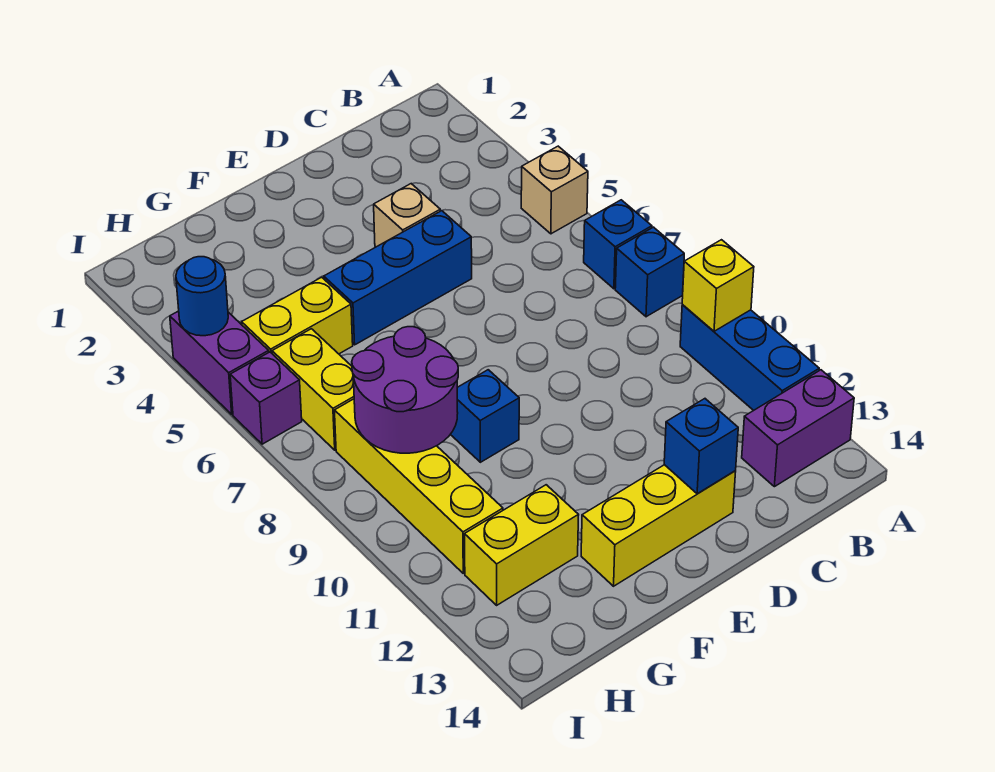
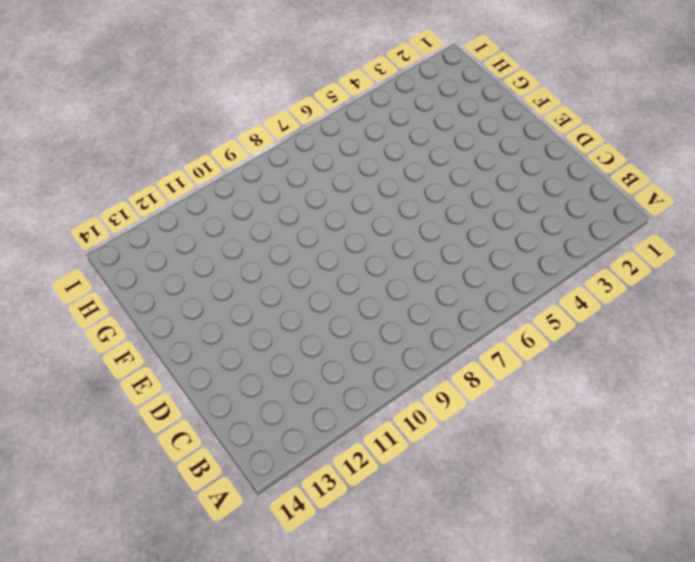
none -> tan 1x1 brick [521,146,588,234]
none -> blue 1x1 brick [584,200,652,289]
none -> blue 1x1 brick [615,227,684,317]

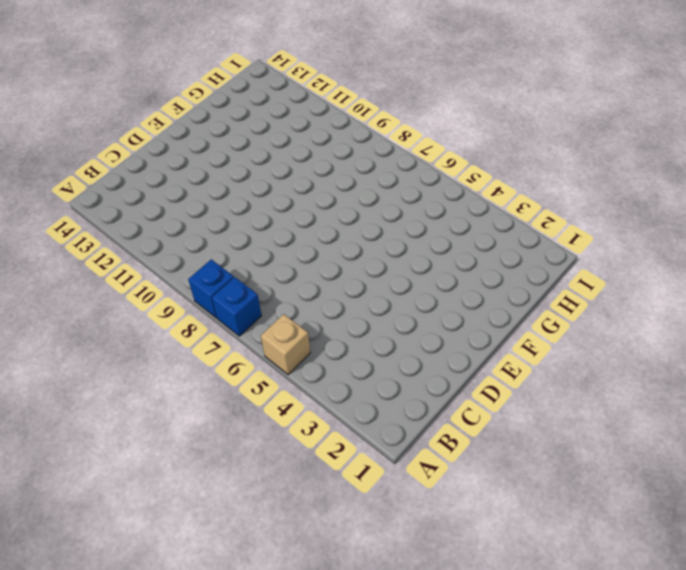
none -> blue 1x3 brick [680,304,819,410]
none -> purple 1x2 brick [742,370,854,487]
none -> tan 1x1 brick [374,184,440,247]

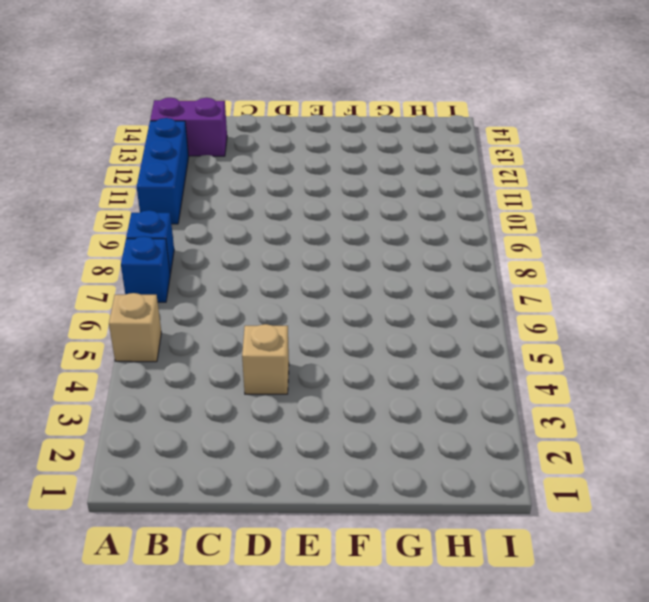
none -> blue 1x3 brick [324,211,472,345]
none -> yellow 1x3 brick [581,465,736,586]
none -> blue 1x1 brick [450,370,519,462]

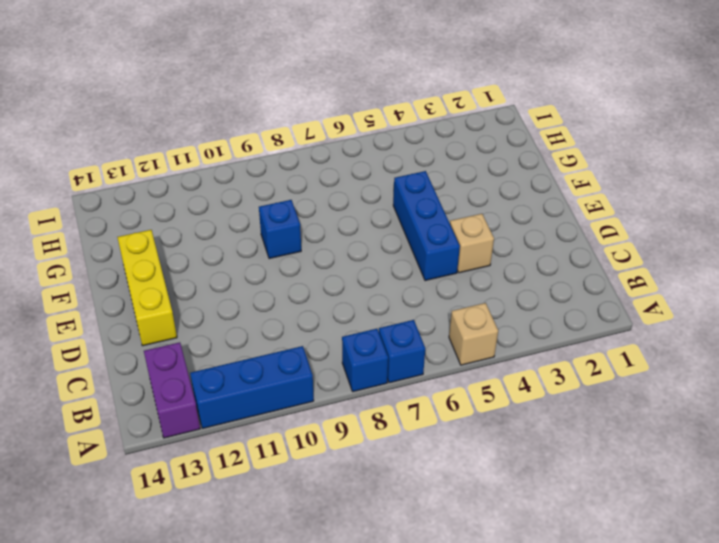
none -> yellow 1x2 brick [242,277,353,354]
none -> yellow 1x2 brick [465,485,578,605]
none -> yellow 1x2 brick [272,329,354,450]

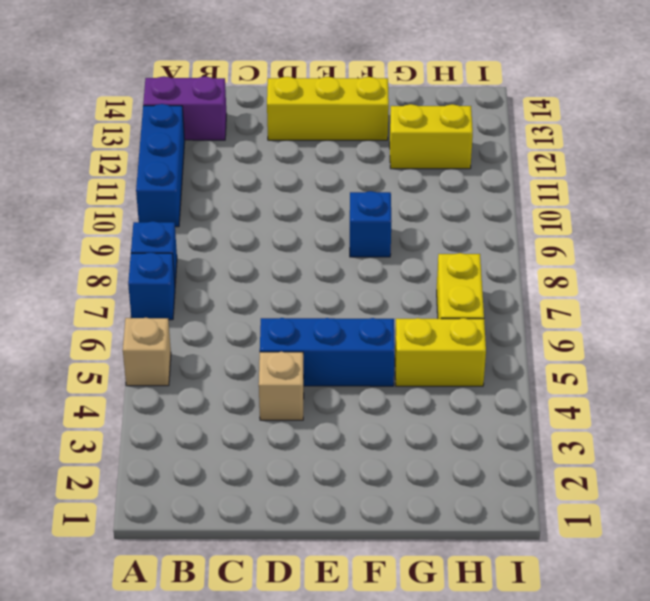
none -> yellow 1x4 brick [334,399,503,573]
none -> purple 1x2 brick [170,311,269,414]
none -> purple 1x1 brick [230,352,302,444]

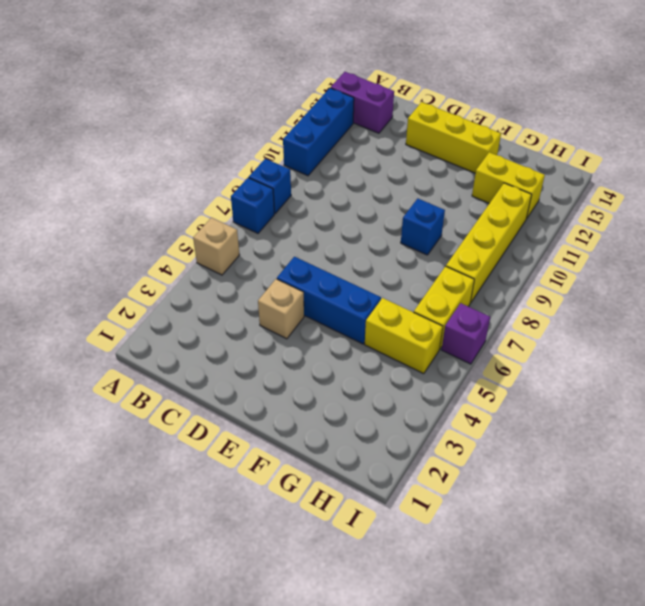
none -> purple 1x2 brick [170,311,269,414]
none -> yellow 1x1 brick [682,240,754,331]
none -> blue 1x1 brick [664,399,738,494]

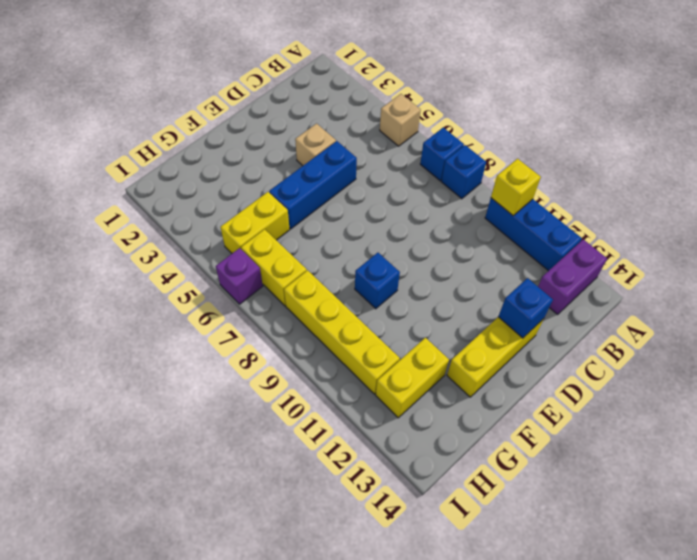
none -> purple 1x2 brick [170,311,269,414]
none -> purple 2x2 round brick [352,327,458,453]
none -> blue 1x1 round brick [176,257,228,336]

